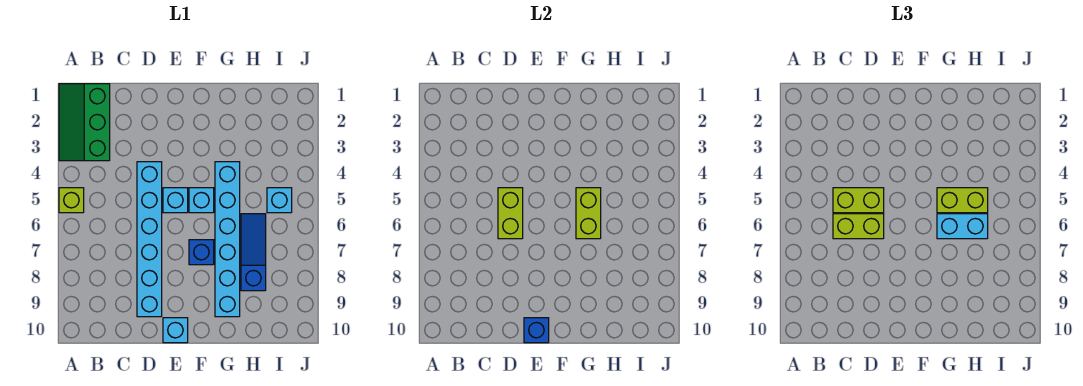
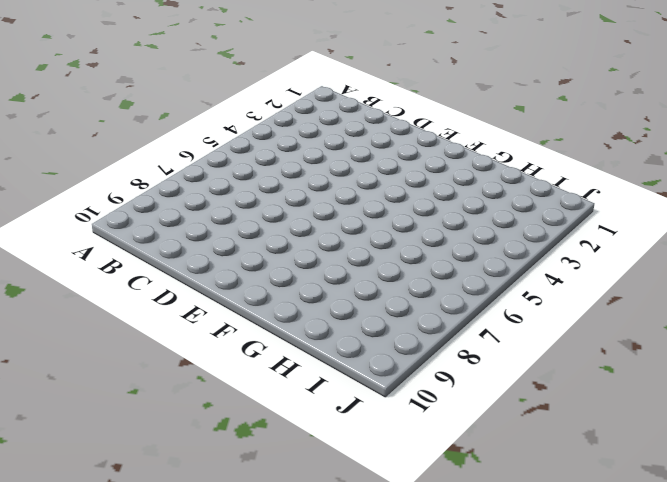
none -> green 2x3 slope [59,84,110,161]
none -> lime 1x1 brick [59,188,84,213]
none -> cyan 1x6 brick [137,162,162,317]

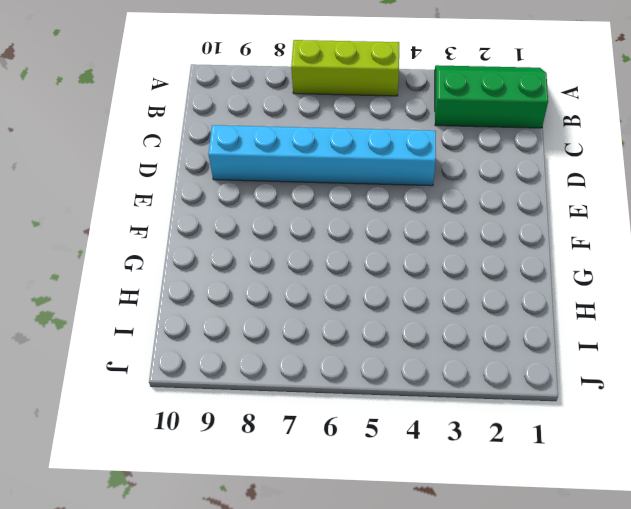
lime 1x3 brick [291,40,399,96] -> lime 1x1 brick [59,188,84,213]
none -> cyan 1x1 brick [163,188,188,213]
none -> cyan 1x1 brick [163,318,188,343]
none -> cyan 1x1 brick [189,188,214,213]

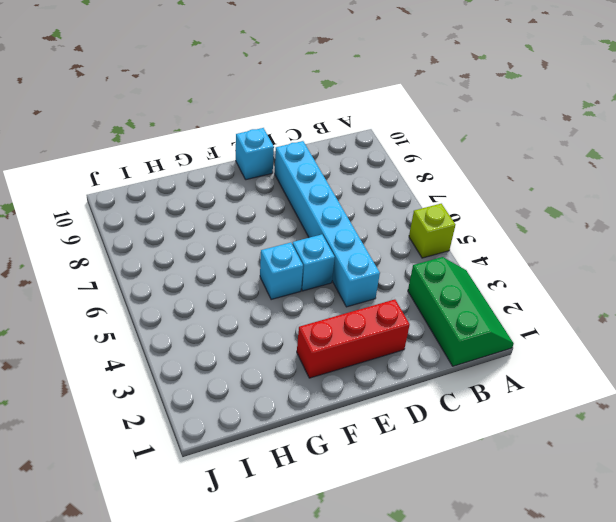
red 1x3 brick [297,299,410,378] -> none
none -> blue 1x1 brick [189,240,214,265]
none -> cyan 1x6 brick [215,162,240,317]
none -> blue 1x3 slope [241,214,266,291]

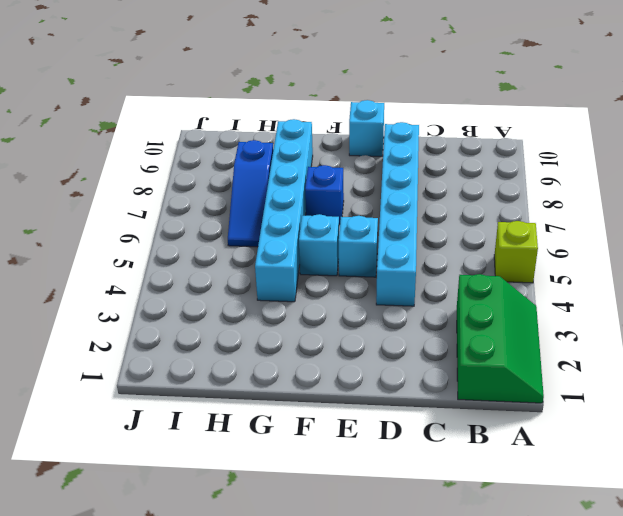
none -> cyan 1x1 brick [267,188,292,213]
none -> lime 1x2 brick [498,188,523,239]
none -> blue 1x1 brick [524,318,549,343]

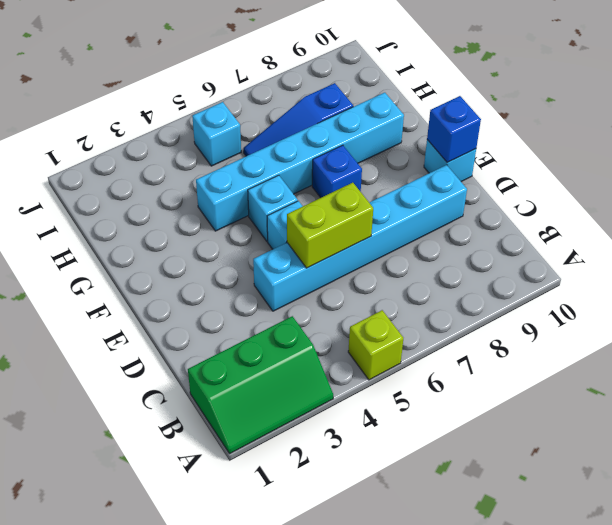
none -> lime 1x2 brick [576,188,601,239]
none -> lime 1x2 brick [833,188,884,213]
none -> lime 1x2 brick [833,214,884,239]

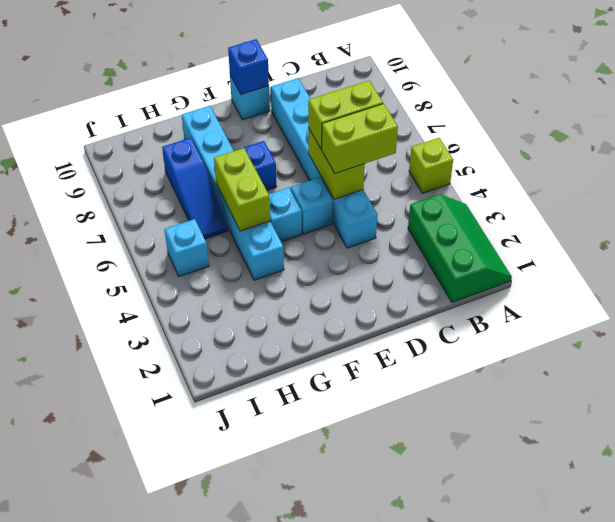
none -> lime 1x2 brick [937,188,988,213]
none -> cyan 1x2 brick [937,214,988,239]

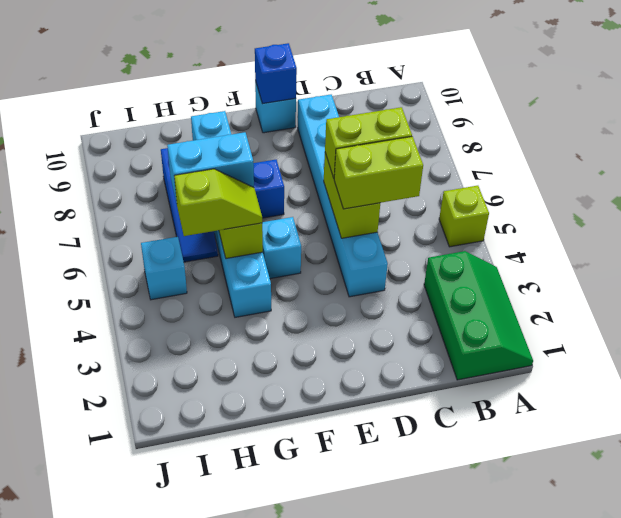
lime 1x2 slope [174,169,262,236] -> lime 1x2 brick [937,188,988,213]
none -> cyan 1x1 brick [163,188,188,213]

